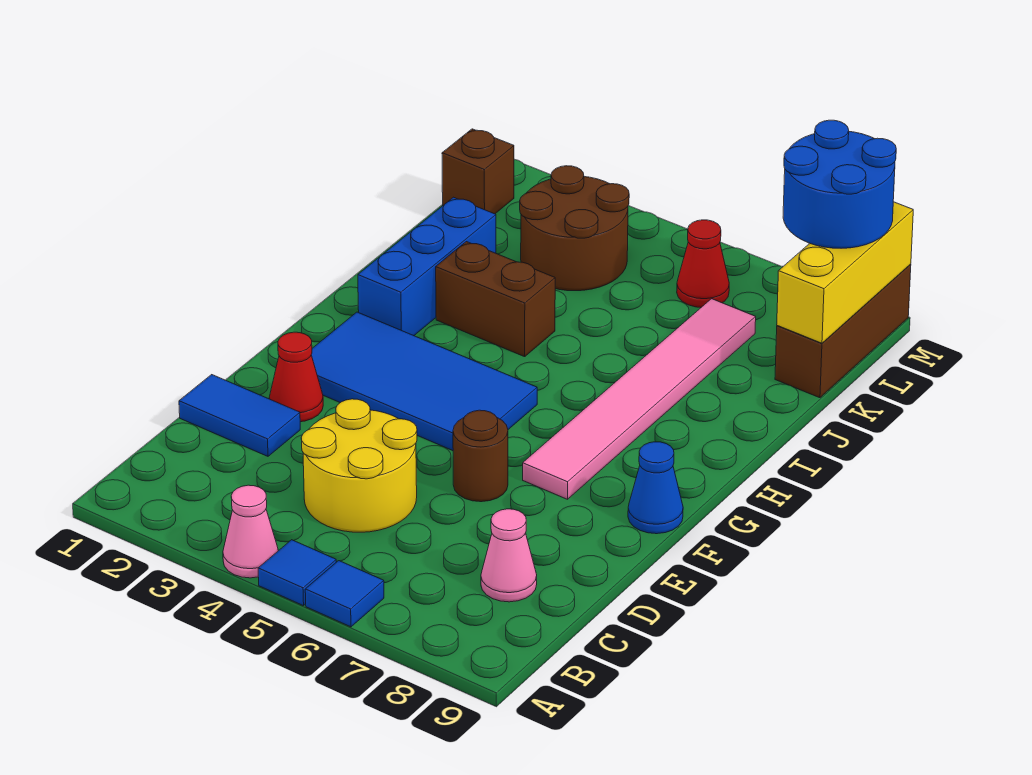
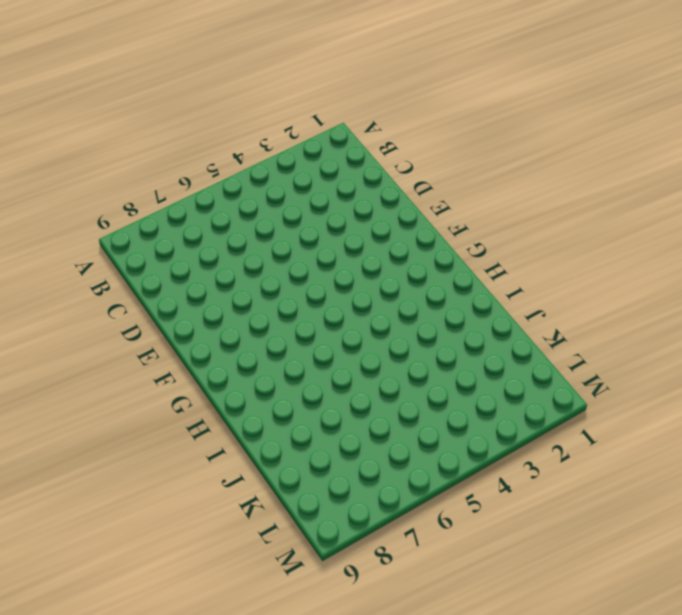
none -> pink 1x1 cone [223,485,278,578]
none -> blue 1x1 tile [258,540,336,606]
none -> blue 1x1 tile [305,561,384,627]

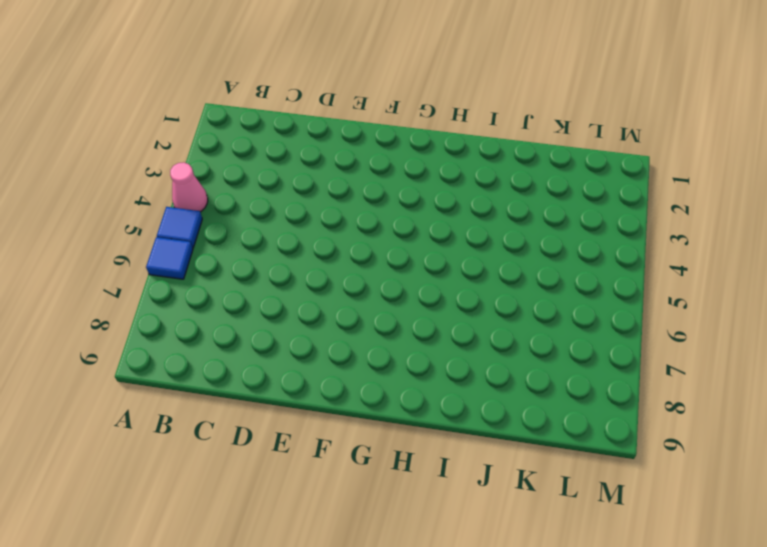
none -> yellow 2x2 round brick [301,399,417,532]
none -> pink 1x1 cone [481,509,537,602]
none -> blue 1x2 tile [179,375,300,456]

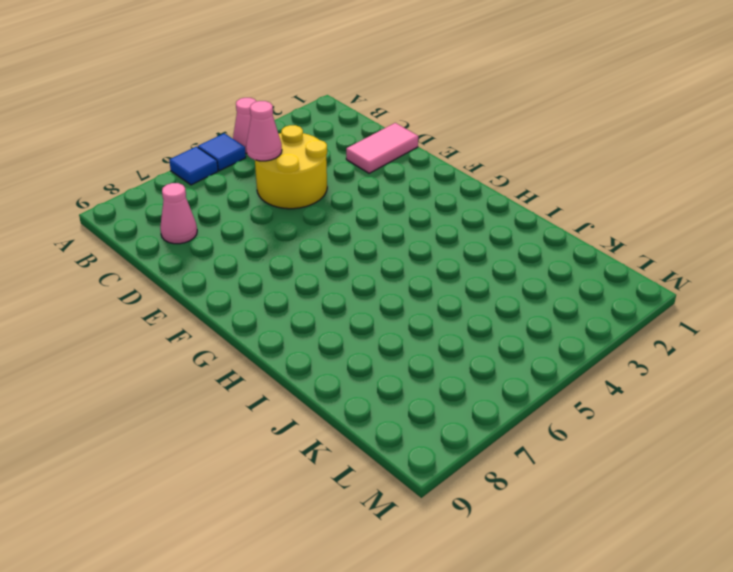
pink 1x1 cone [246,101,282,161] -> none
pink 1x2 tile [346,123,418,173] -> blue 1x2 tile [179,375,300,456]
none -> red 1x1 cone [269,332,323,422]
none -> brown 1x1 round brick [453,410,508,502]
none -> blue 2x4 tile [311,312,537,451]

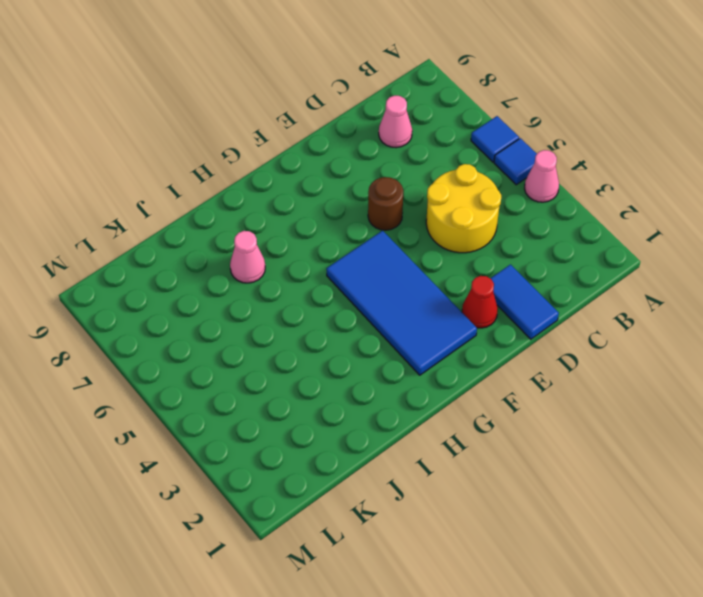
pink 1x1 cone [230,231,265,283] -> pink 1x6 tile [523,299,756,499]
none -> blue 1x1 cone [628,442,683,534]
none -> blue 1x3 brick [358,197,496,336]
none -> brown 1x2 brick [436,242,555,357]

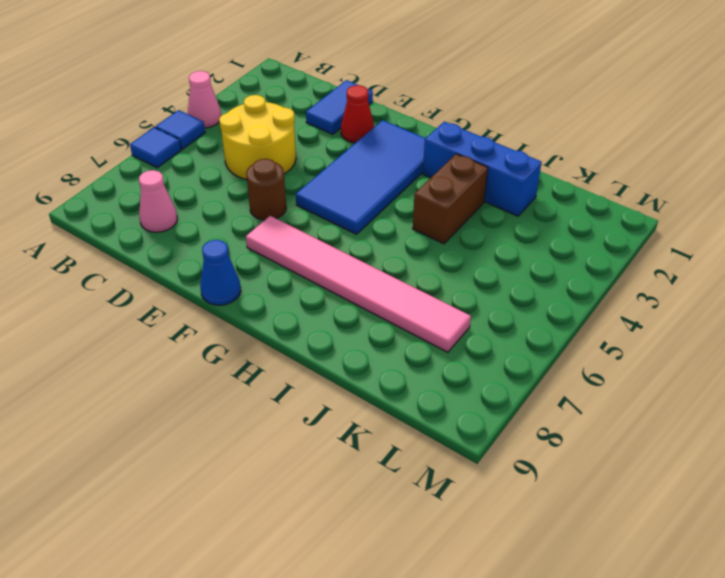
none -> brown 2x2 round brick [520,166,629,291]
none -> brown 1x3 brick [775,264,911,398]
none -> brown 1x1 brick [442,129,514,214]

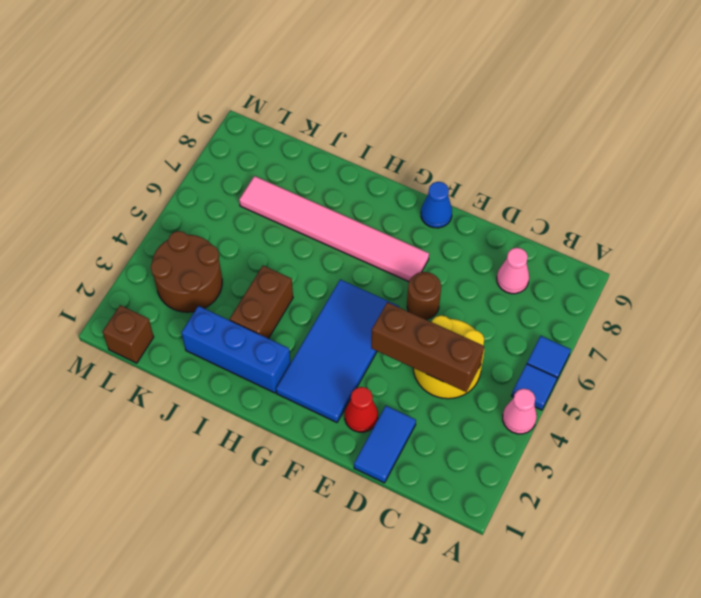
brown 1x3 brick [371,302,484,392] -> brown 1x3 brick moved to [775,264,911,398]
none -> red 1x1 cone [677,220,729,307]
none -> yellow 1x3 brick [777,202,913,343]
none -> blue 2x2 round brick [783,120,896,248]

